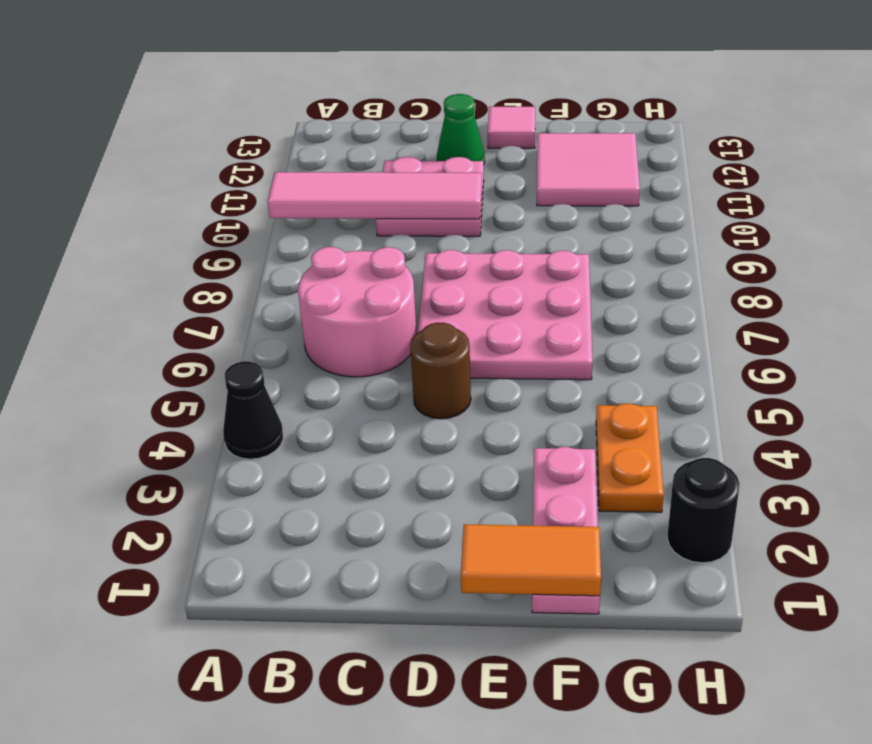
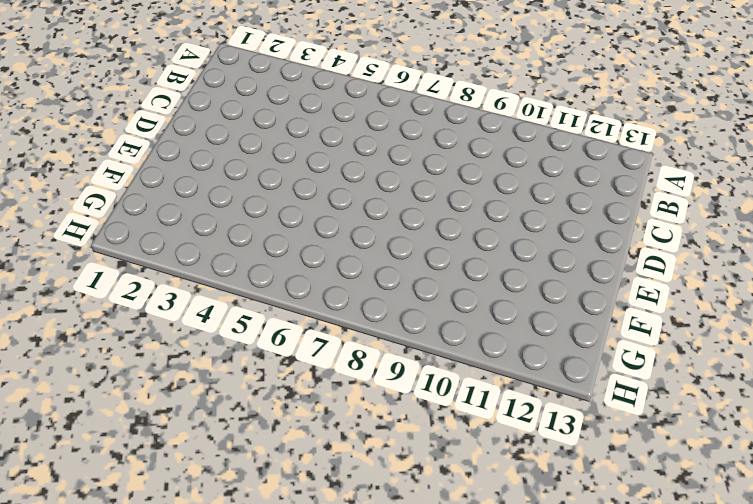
none -> black 1x1 cone [223,361,283,459]
none -> pink 2x2 round brick [298,247,417,377]
none -> pink 2x2 plate [376,157,484,236]

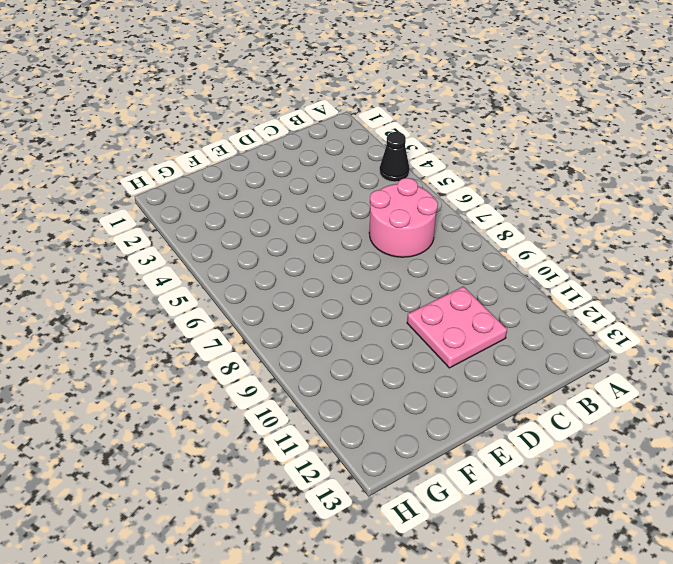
none -> brown 1x1 round brick [410,323,471,419]
none -> pink 3x3 plate [418,250,593,380]
none -> green 1x1 cone [437,94,485,163]

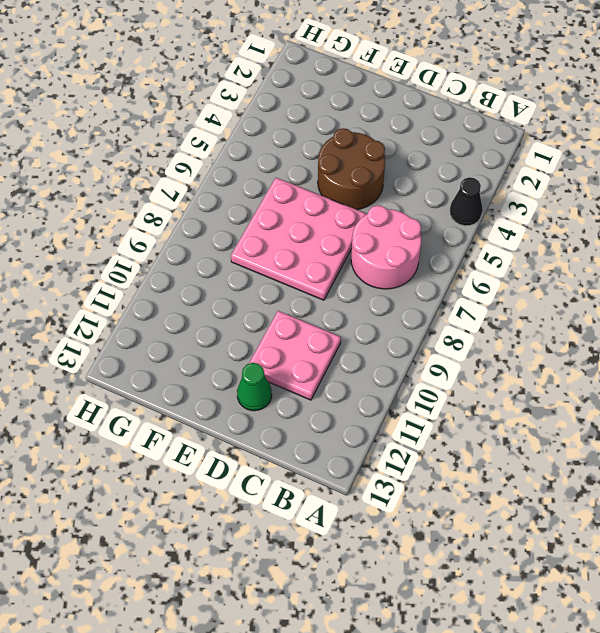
brown 2x2 round brick [318,128,385,210] -> brown 1x1 round brick [410,323,471,419]
none -> pink 1x1 tile [488,107,535,148]
none -> pink 1x3 plate [532,447,600,614]
none -> pink 2x2 tile [537,133,640,206]

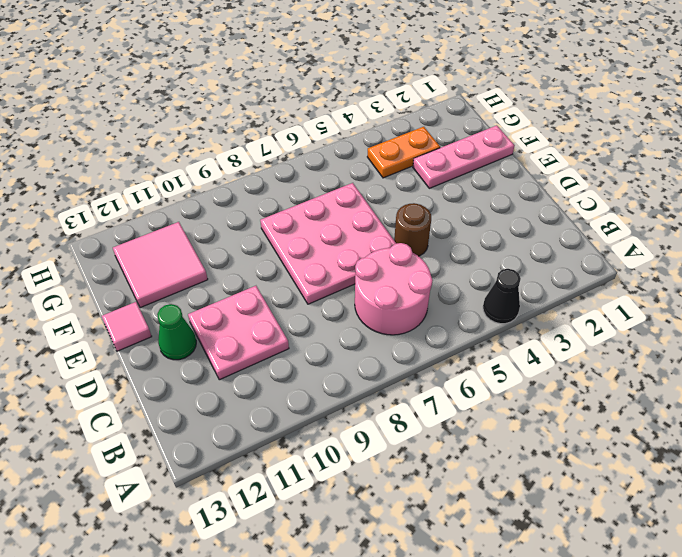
none -> black 1x1 round brick [667,458,740,563]
none -> pink 1x4 tile [268,172,482,219]
none -> orange 1x2 tile [461,524,601,596]

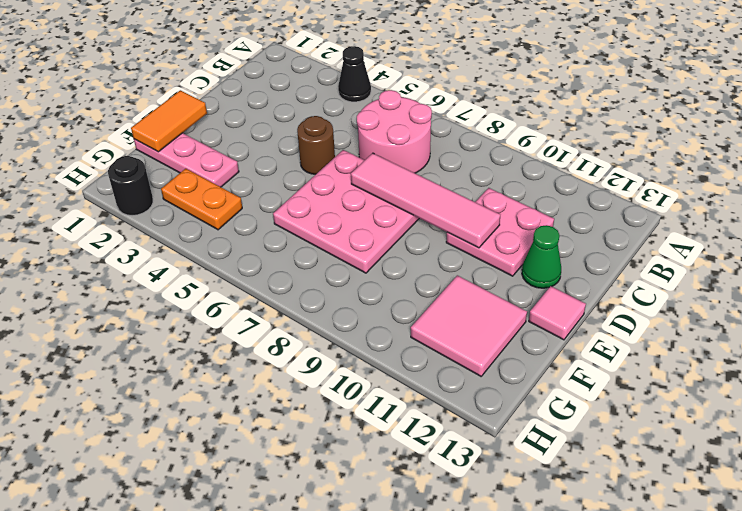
pink 1x4 tile [351,153,500,248] -> pink 1x4 tile turned to [268,172,482,219]

